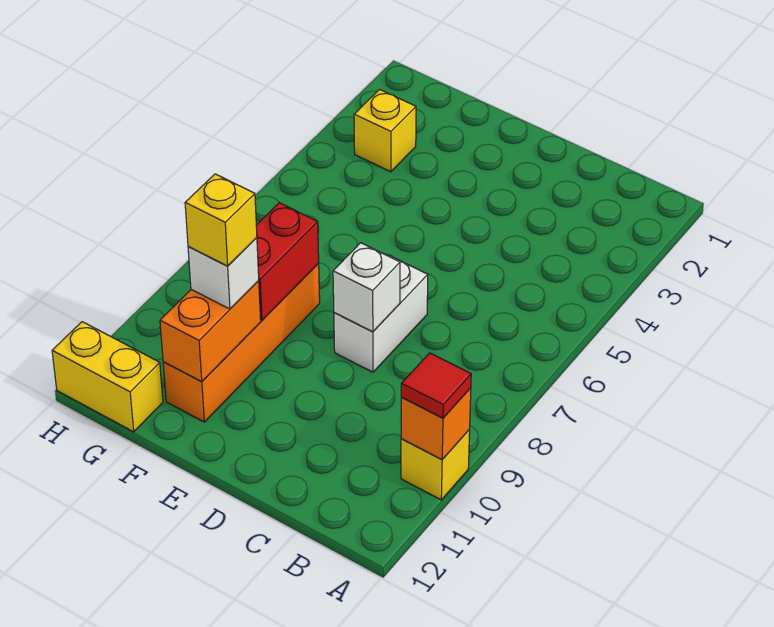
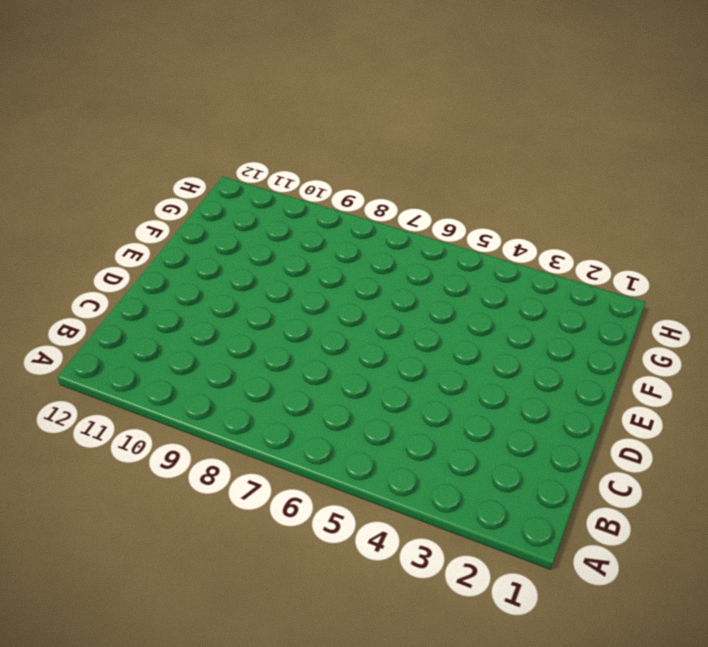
none -> yellow 1x1 brick [401,430,470,500]
none -> white 1x2 brick [334,255,428,372]
none -> orange 1x4 brick [163,264,320,422]

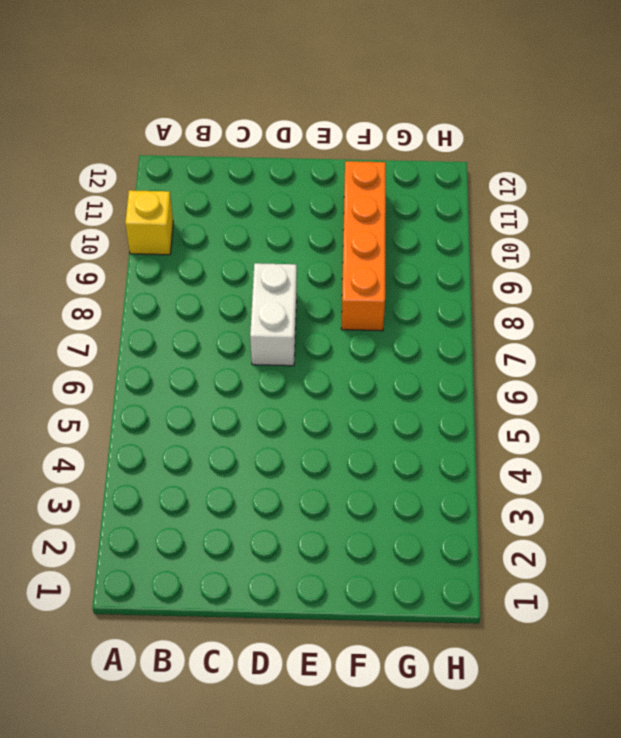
none -> yellow 1x1 brick [354,89,416,172]
none -> yellow 1x2 brick [52,322,163,432]
none -> orange 1x1 brick [401,388,471,459]

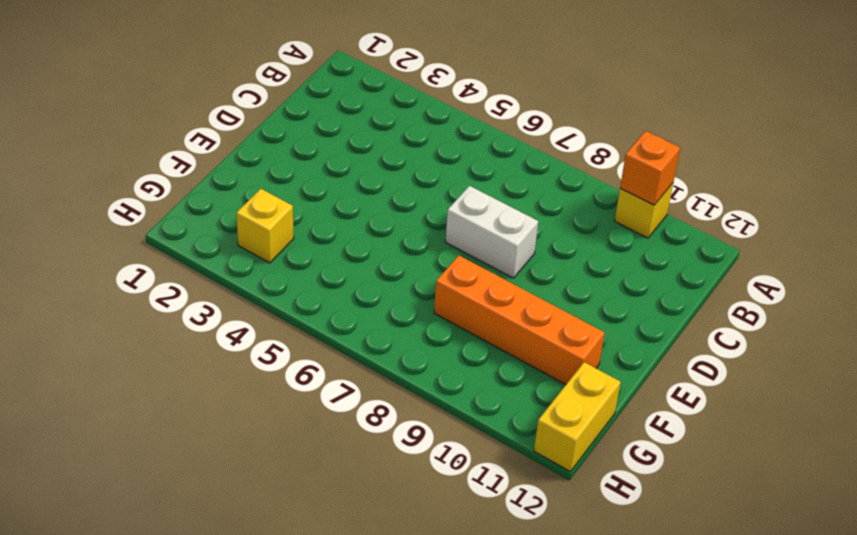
none -> white 1x1 brick [333,243,400,332]
none -> red 1x2 brick [256,203,319,320]
none -> orange 1x2 brick [160,281,261,381]

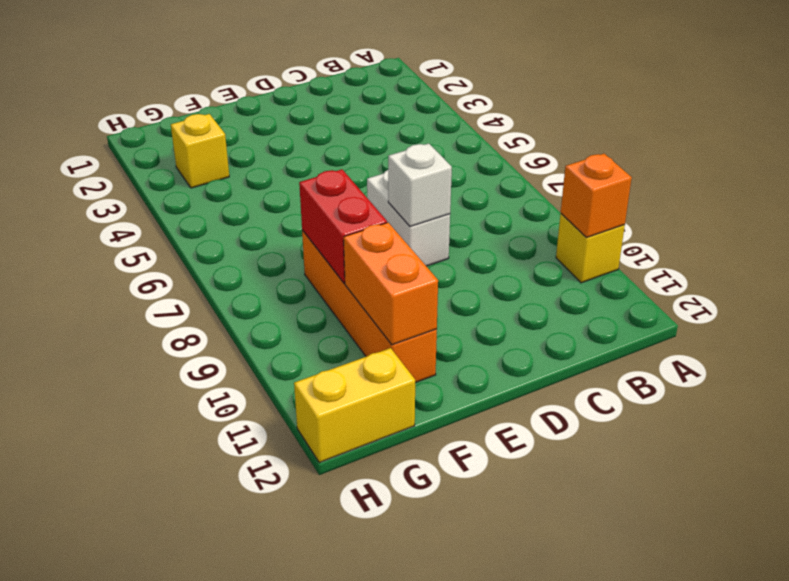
none -> red 1x1 tile [401,353,471,418]
none -> white 1x1 brick [188,238,259,309]
none -> yellow 1x1 brick [185,174,257,266]

